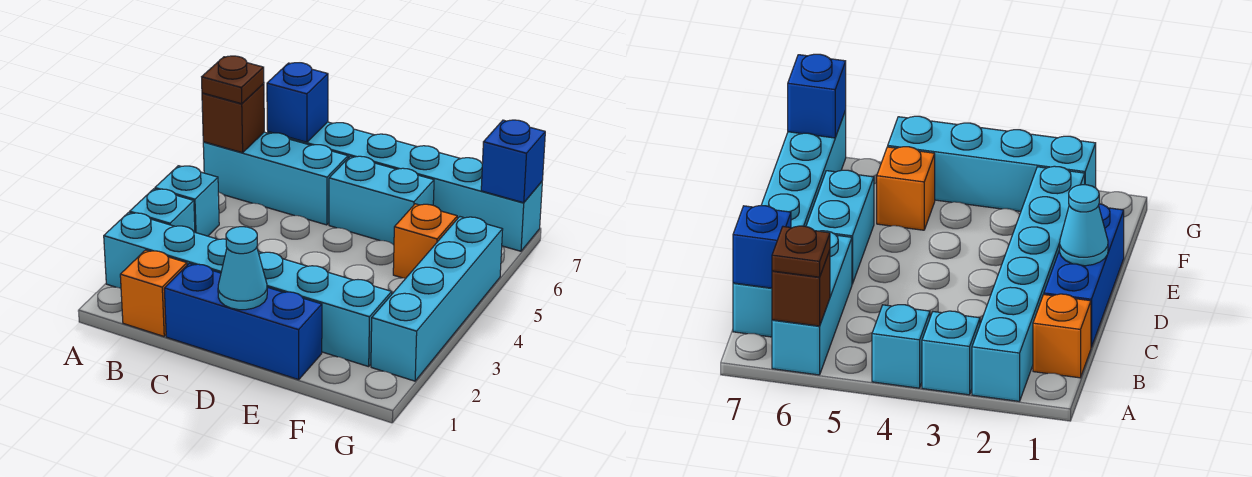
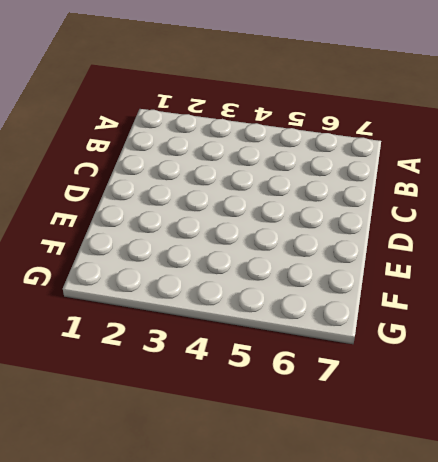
none -> cyan 1x6 brick [104,213,392,367]
none -> cyan 1x1 brick [130,189,195,232]
none -> cyan 1x1 brick [155,166,219,236]

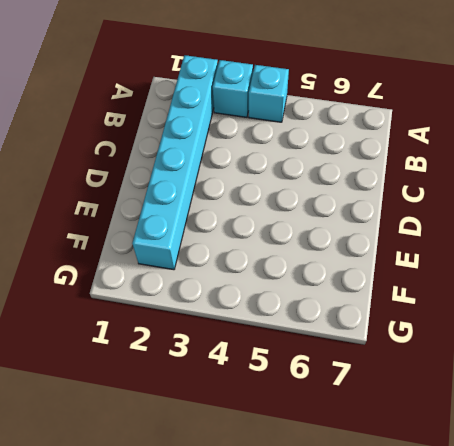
none -> cyan 1x3 brick [203,132,348,225]
none -> orange 1x1 brick [120,250,187,336]
none -> cyan 1x6 brick [268,122,542,251]

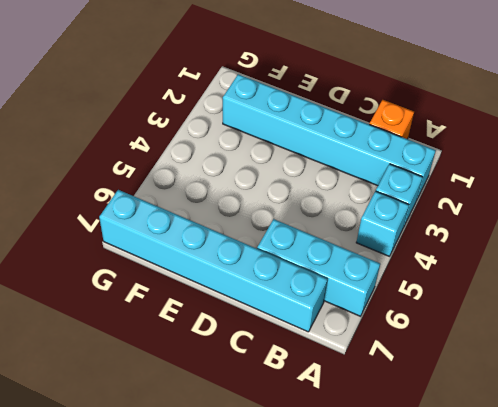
none -> blue 1x3 brick [164,263,322,380]
none -> cyan 1x2 brick [329,156,434,245]
none -> orange 1x1 brick [393,204,457,278]

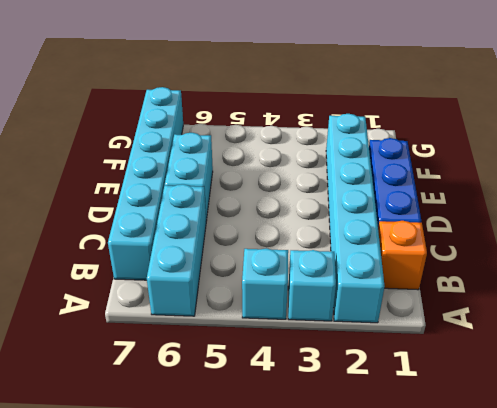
none -> orange 1x1 brick [393,204,457,278]
none -> cyan 1x4 brick [371,217,503,381]
none -> brown 1x1 brick [202,84,264,153]

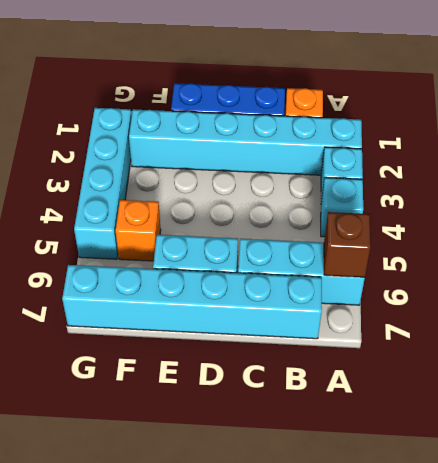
none -> blue 1x1 brick [267,63,328,142]
none -> cyan 1x1 cone [218,227,267,310]
none -> blue 1x1 brick [481,120,545,203]

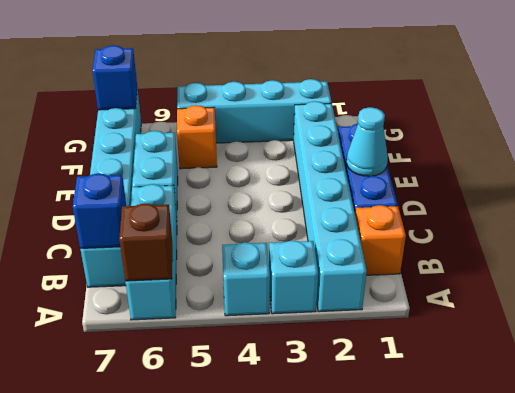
none -> brown 1x1 plate [202,56,264,104]

